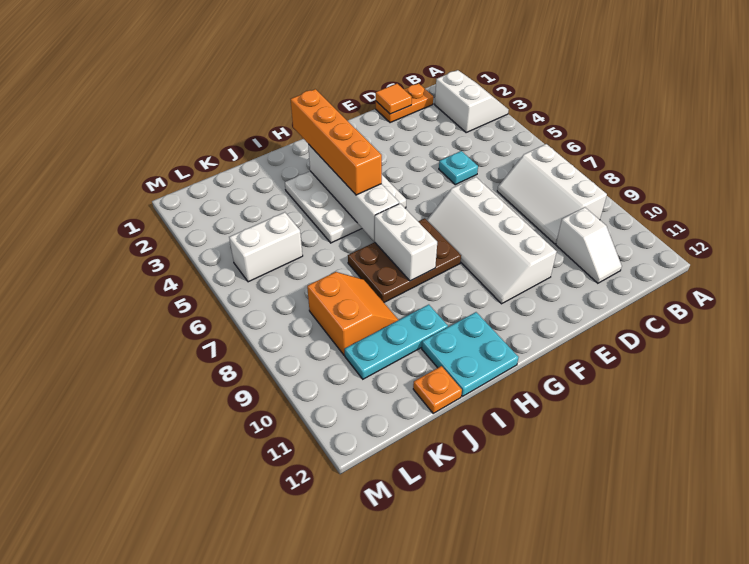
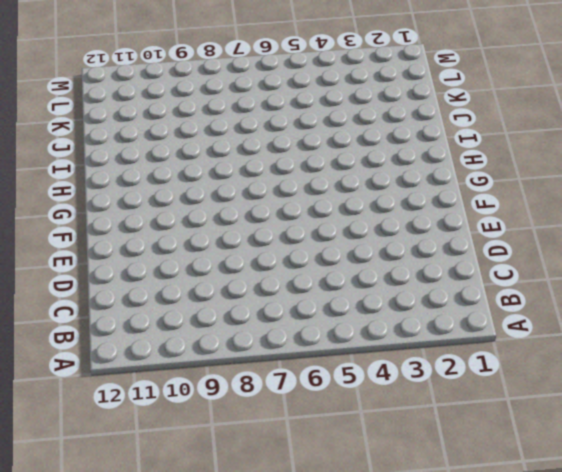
none -> white 2x2 slope [435,70,509,132]
none -> white 2x3 slope [497,144,607,244]
none -> orange 1x2 plate [376,83,433,123]

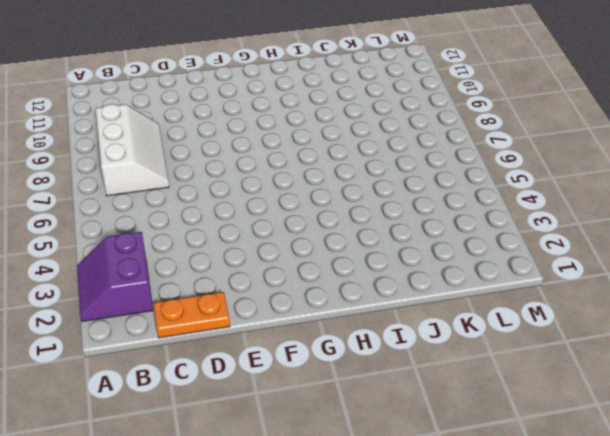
purple 2x2 slope [77,232,153,322] -> white 2x2 slope [435,70,509,132]
none -> white 1x2 slope [556,207,622,283]
none -> cyan 1x1 plate [439,151,478,185]
none -> white 2x4 slope [427,177,557,304]

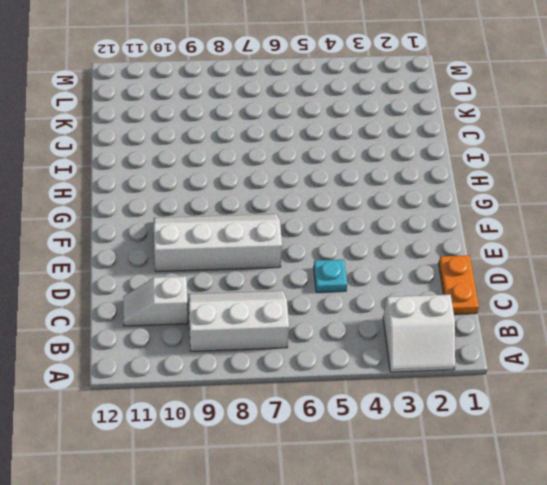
none -> white 3x3 plate [285,171,406,243]
none -> brown 2x3 plate [348,218,461,302]
none -> cyan 2x2 plate [422,312,519,396]

